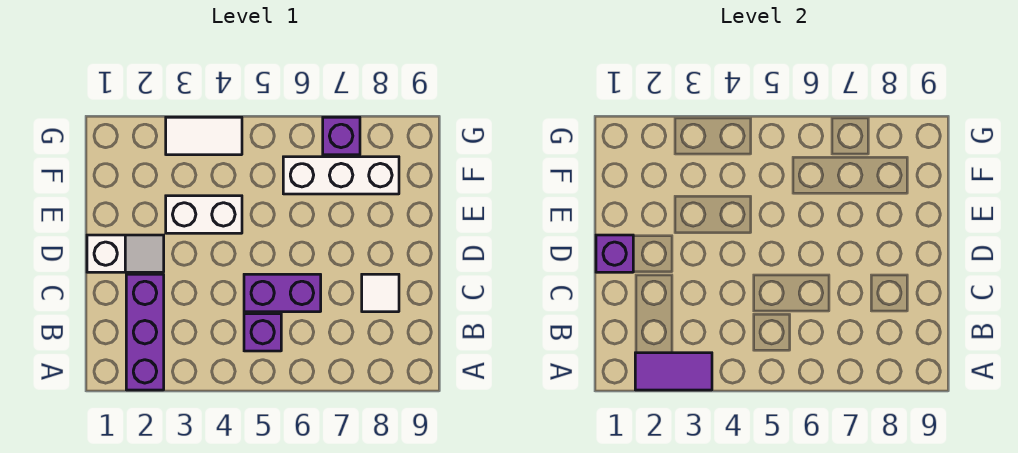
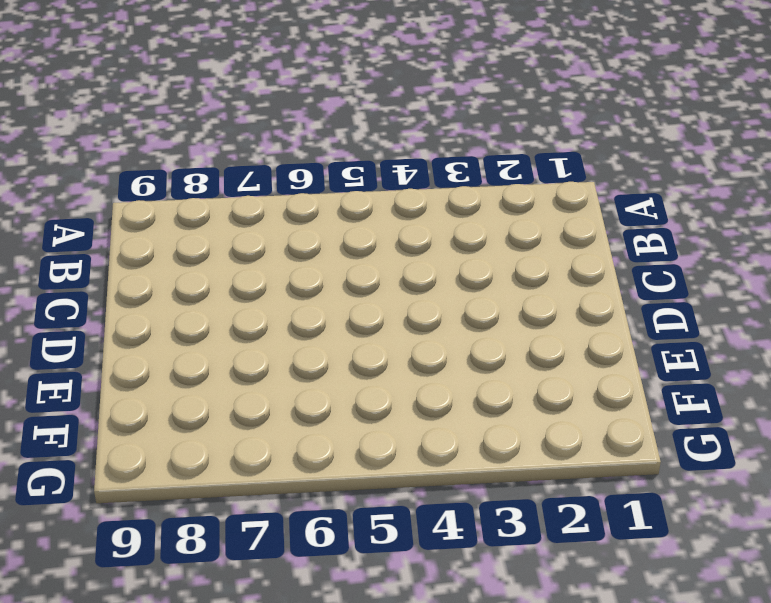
none -> purple 1x3 brick [126,274,164,390]
none -> purple 1x1 brick [244,314,281,351]

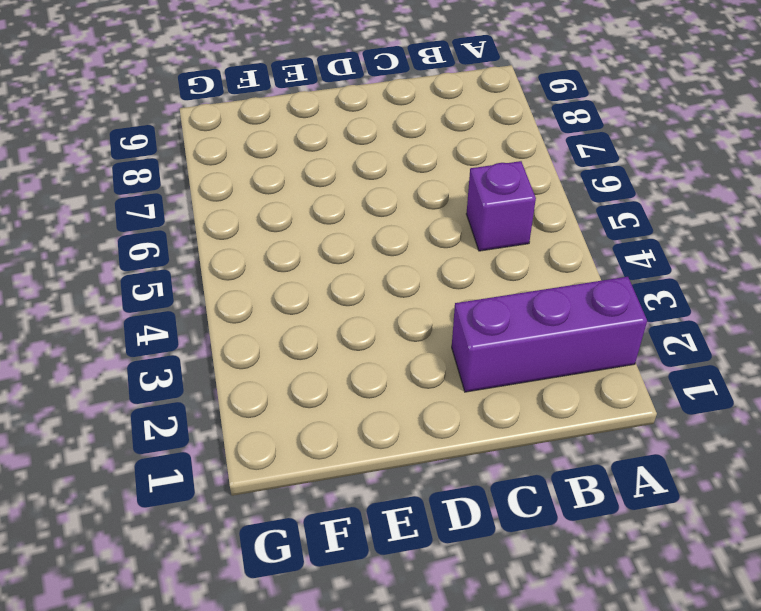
none -> purple 1x2 brick [244,274,321,312]
none -> white 1x1 tile [362,274,399,312]

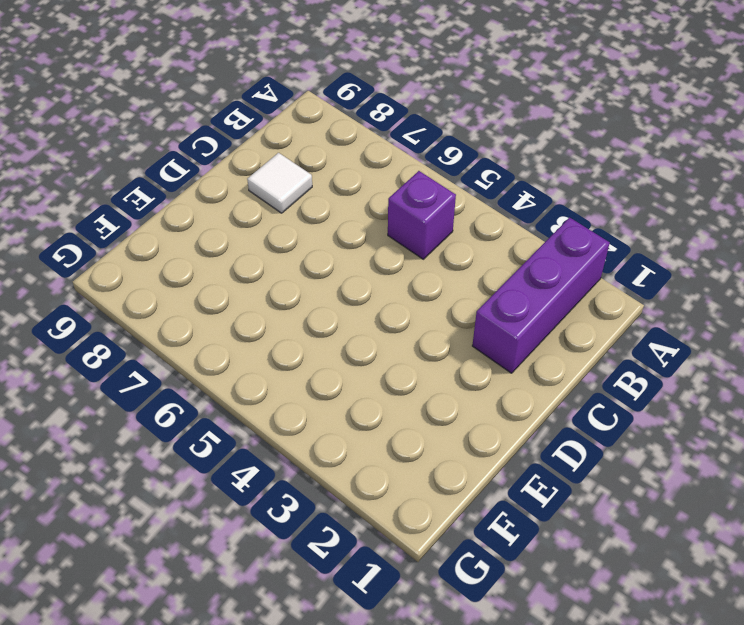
none -> purple 1x2 brick [244,274,321,312]
none -> white 1x2 slope [87,235,164,272]

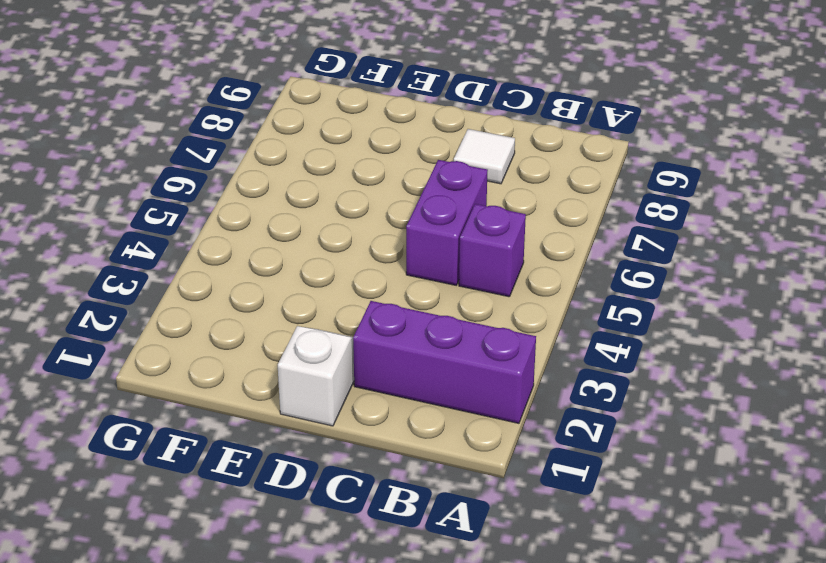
none -> white 1x2 brick [166,196,242,233]
none -> white 1x3 brick [283,157,399,194]

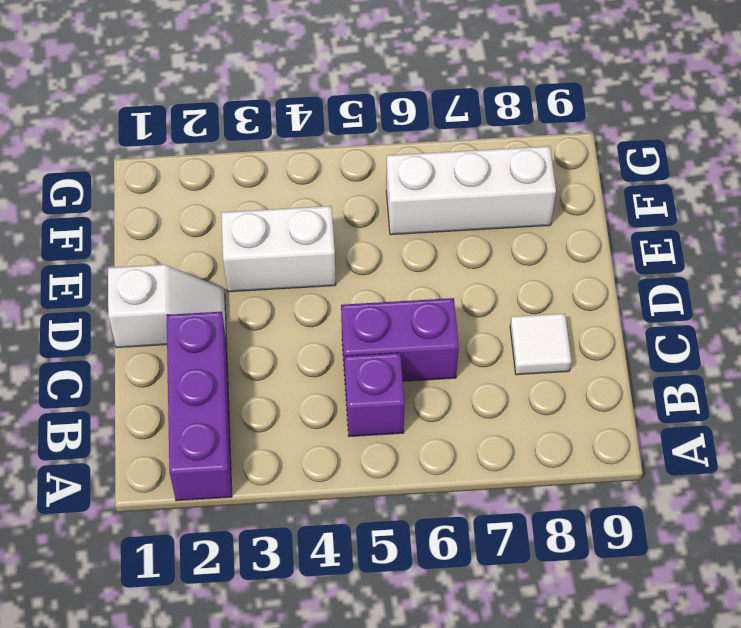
none -> white 1x2 tile [166,117,242,155]
none -> purple 1x1 brick [323,117,360,155]

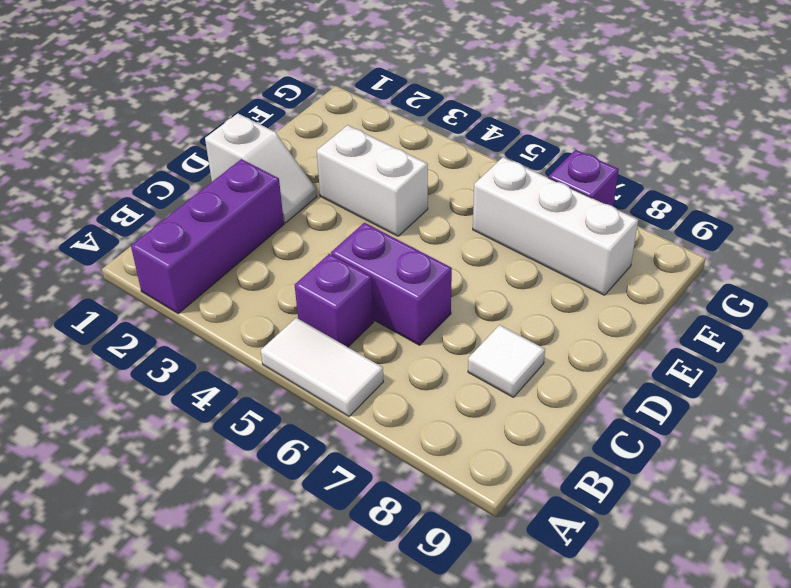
white 1x2 tile [261,318,383,416] -> white 1x2 tile moved to [166,117,242,155]
none -> purple 1x2 tile [635,353,712,390]
none -> purple 1x1 brick [596,235,633,272]

